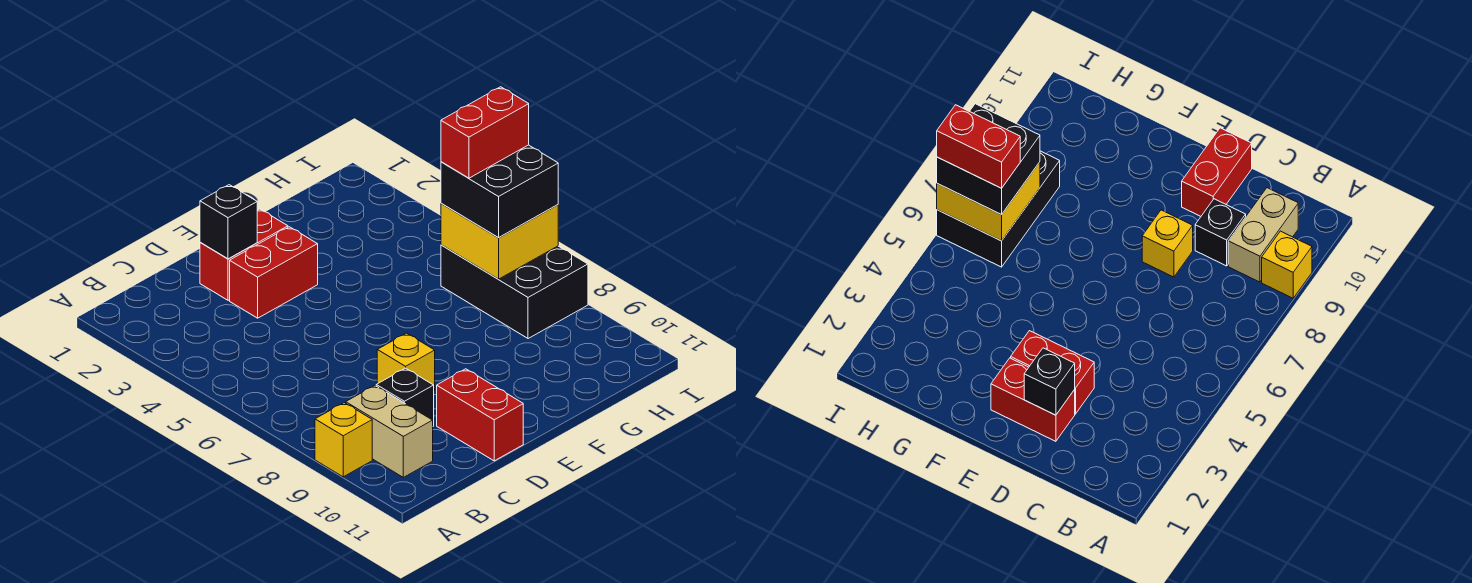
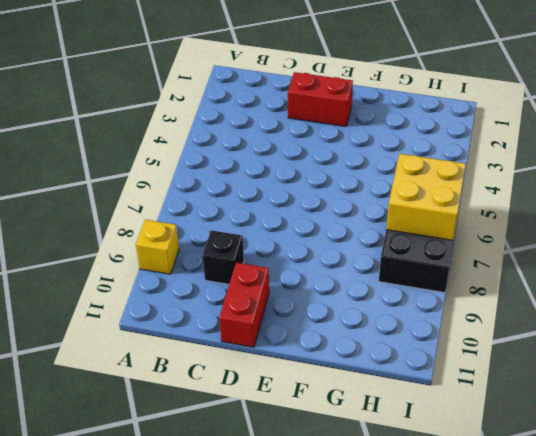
none -> tan 1x2 brick [346,386,433,477]
none -> red 1x2 brick [230,227,318,318]
none -> yellow 1x1 brick [377,333,435,391]

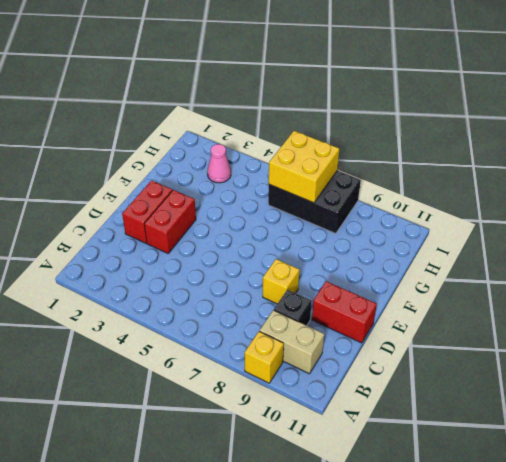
pink 1x1 cone [207,144,231,183] -> none
none -> black 1x1 brick [200,185,257,259]
none -> black 2x2 brick [441,145,558,238]
none -> red 1x2 brick [441,87,529,178]

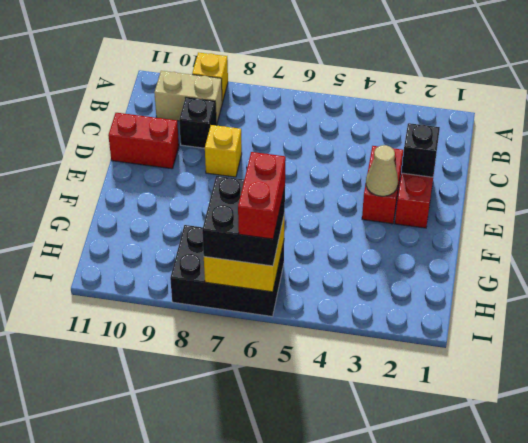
tan 1x1 cone [366,145,398,196] -> none

